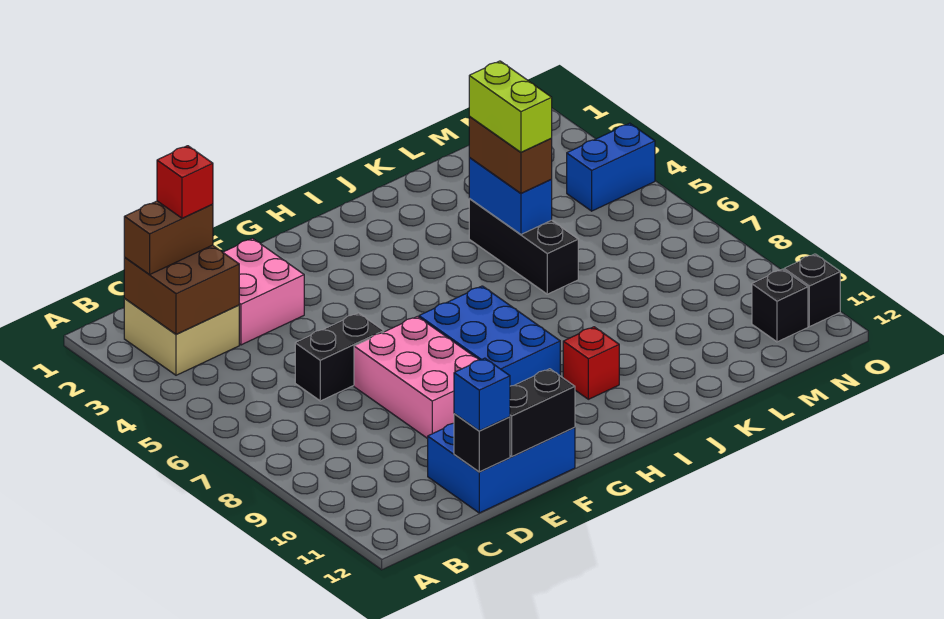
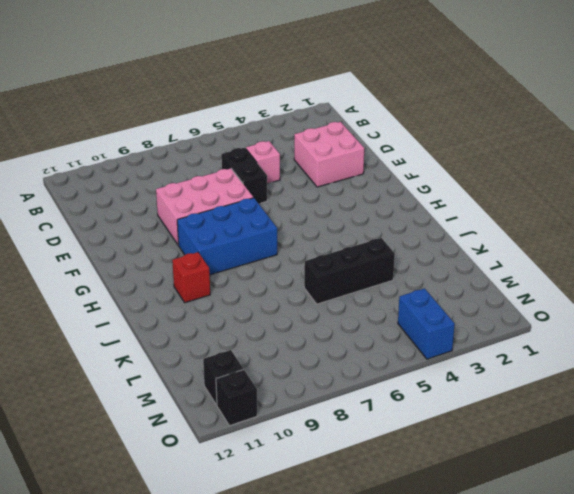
pink 1x1 brick [246,141,280,184] -> none
none -> tan 2x2 brick [124,299,239,375]
none -> blue 2x3 brick [428,423,575,513]
none -> brown 2x2 brick [124,245,239,334]

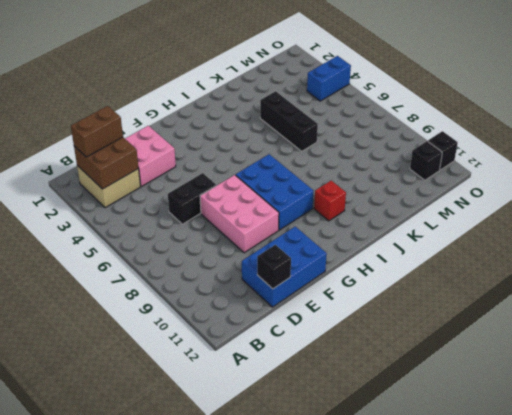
none -> black 1x2 brick [510,369,575,456]
none -> blue 1x2 brick [469,158,552,234]
none -> blue 1x1 brick [454,358,510,431]

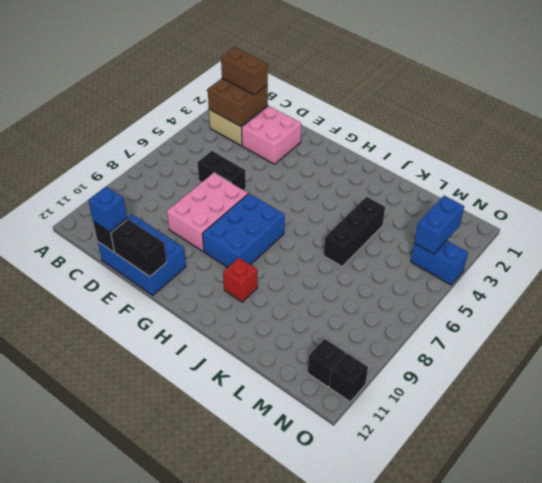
blue 1x2 brick [414,196,464,254] -> blue 1x2 brick moved to [469,158,552,234]
none -> brown 1x2 brick [469,116,552,193]
none -> red 1x1 brick [157,146,213,218]
none -> lime 1x2 brick [469,61,552,152]

